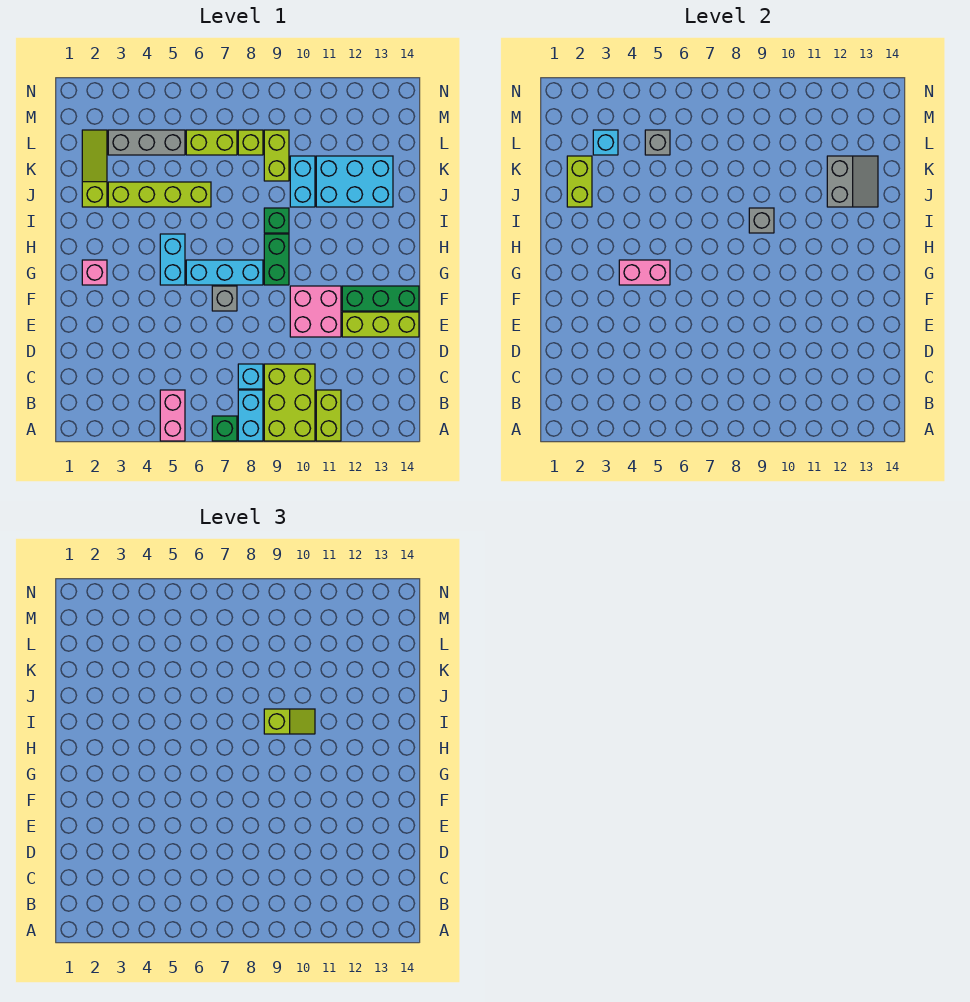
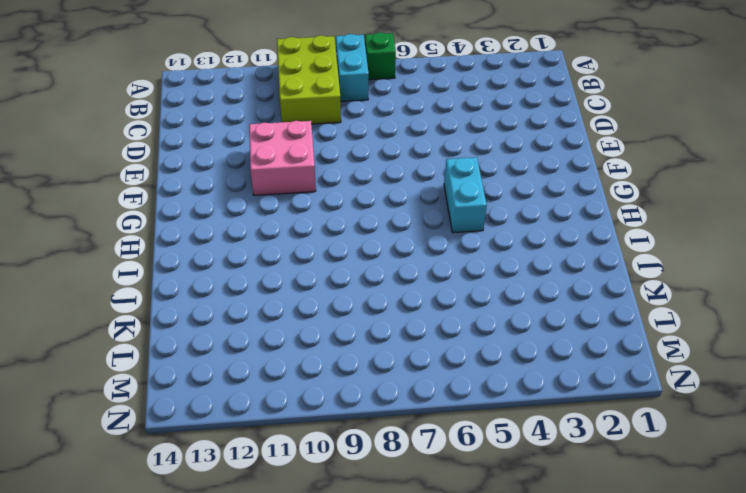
none -> pink 1x2 brick [160,390,185,441]
none -> lime 1x2 brick [316,390,341,441]
none -> cyan 1x1 brick [238,364,263,389]
none -> lime 1x3 brick [342,312,419,337]

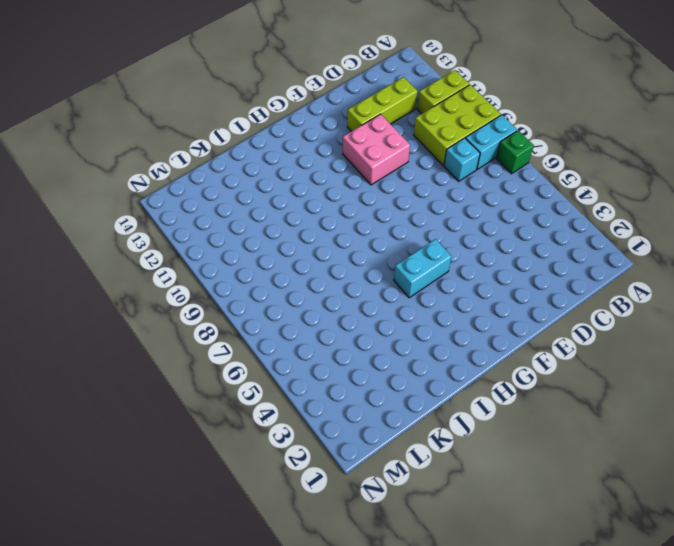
lime 1x3 brick [347,77,418,131] -> lime 1x3 brick turned to [342,312,419,337]
none -> pink 1x2 brick [160,390,185,441]
none -> grey 1x1 brick [212,286,237,311]
none -> green 1x3 brick [342,286,419,311]
none -> pink 1x1 brick [82,260,107,285]

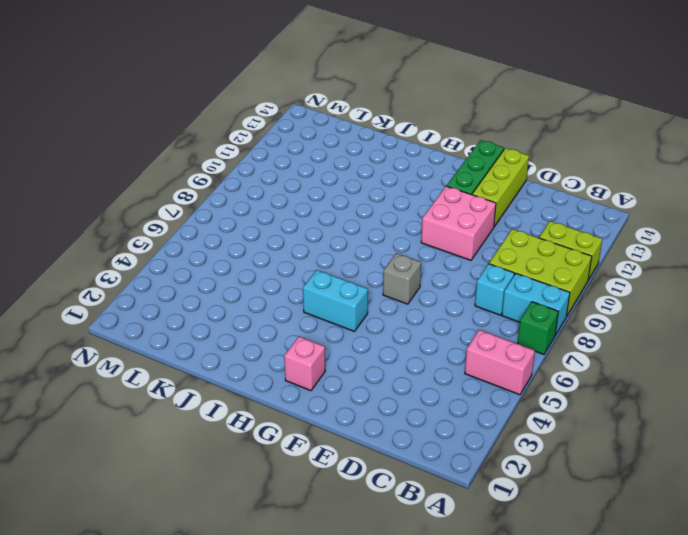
none -> cyan 1x3 brick [186,260,263,285]
none -> green 1x2 brick [264,234,289,285]
none -> green 1x1 brick [264,208,289,233]
none -> lime 1x3 slope [82,130,107,207]

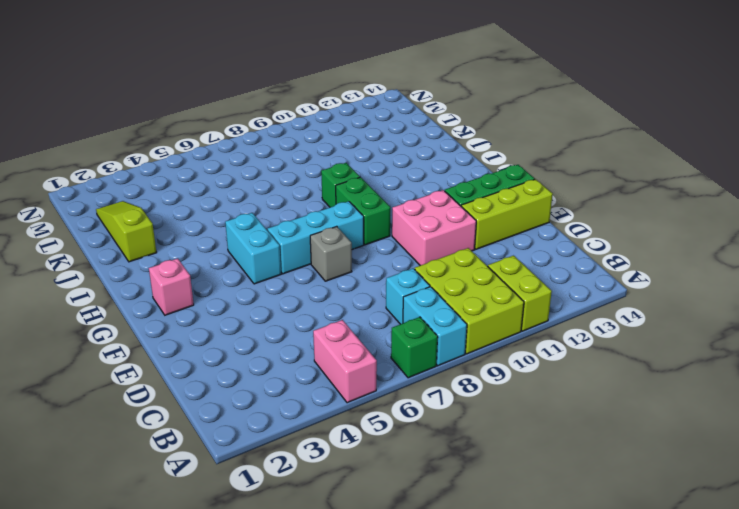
none -> lime 1x4 brick [108,182,211,207]
none -> cyan 1x2 brick [290,156,315,207]
none -> cyan 2x3 brick [316,156,393,207]
none -> lime 1x2 brick [264,130,289,181]

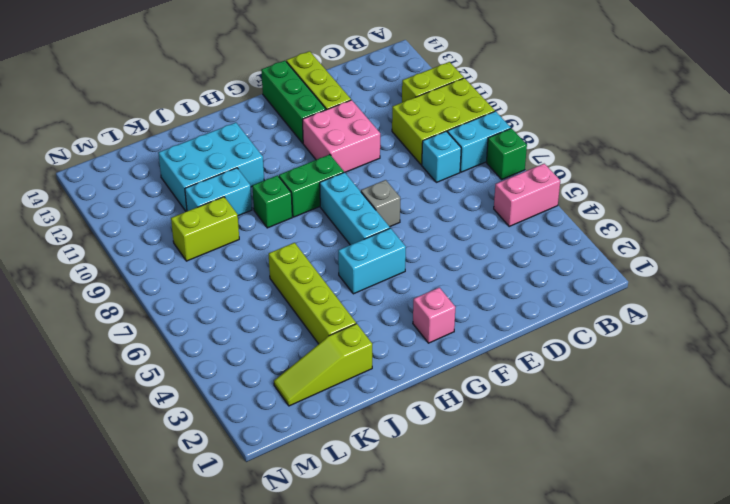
cyan 2x3 brick [158,123,264,211] -> cyan 2x3 brick turned to [316,156,393,207]
none -> grey 1x3 brick [108,130,185,155]
none -> lime 1x2 brick [186,130,237,155]
none -> lime 1x1 brick [238,130,263,155]
none -> pink 1x2 brick [619,260,670,285]

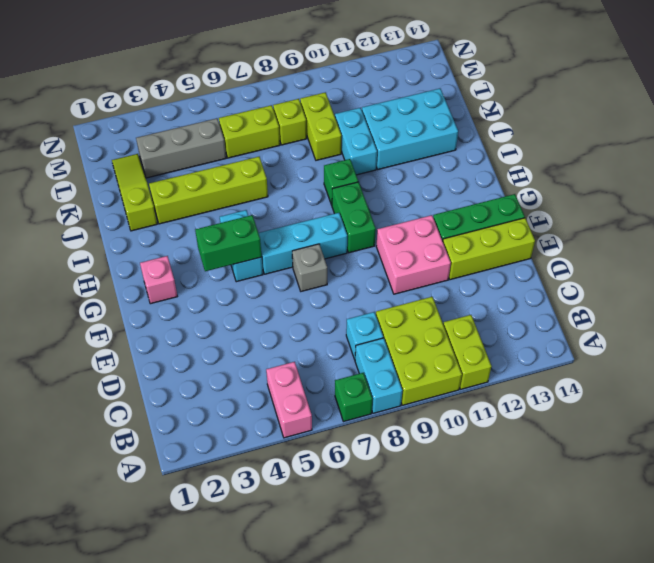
green 1x2 brick [195,215,262,271] -> pink 1x2 brick [619,260,670,285]
none -> grey 1x1 brick [749,208,774,233]
none -> lime 1x2 brick [567,156,592,207]
none -> grey 2x2 slope [827,156,878,207]
none -> cyan 1x1 brick [593,130,618,155]

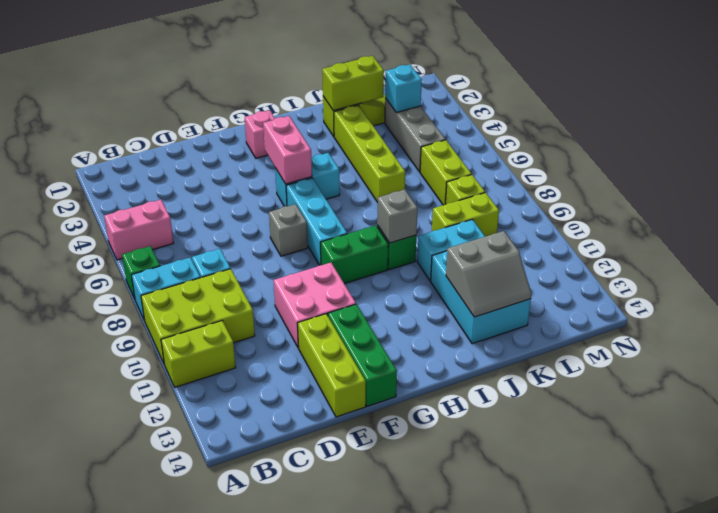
none -> grey 1x1 brick [645,130,670,155]
none -> lime 1x2 slope [264,709,315,734]

